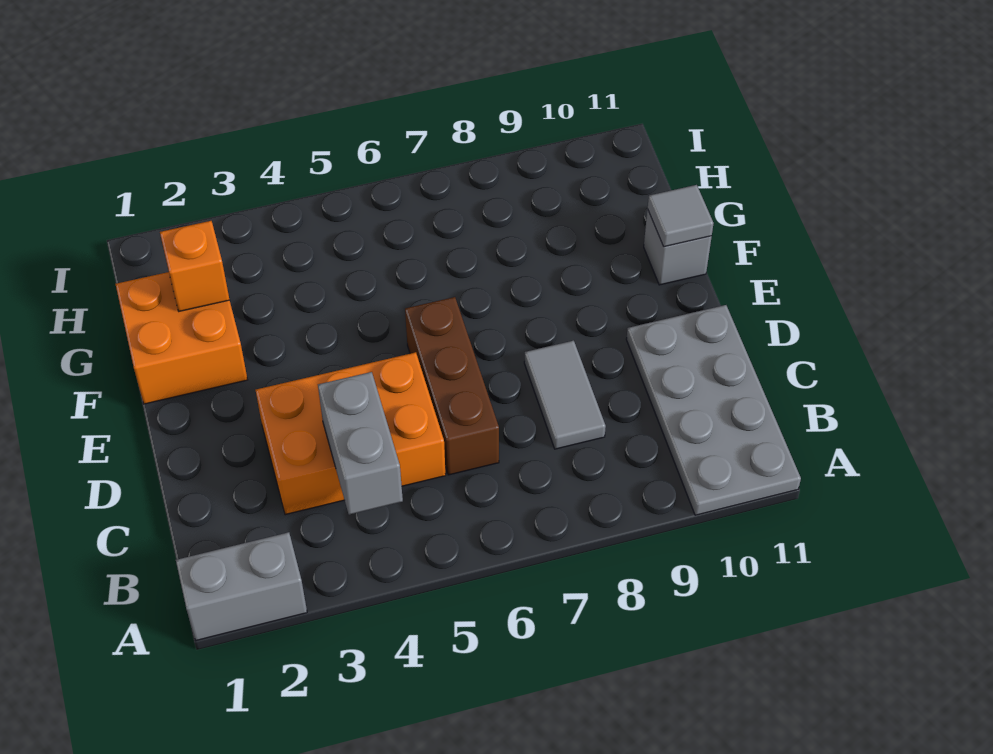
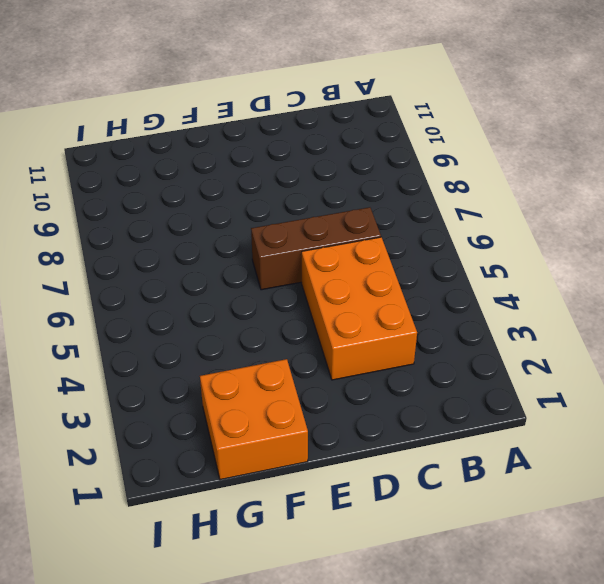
none -> grey 1x2 brick [176,532,307,640]
none -> grey 2x4 plate [626,305,801,515]

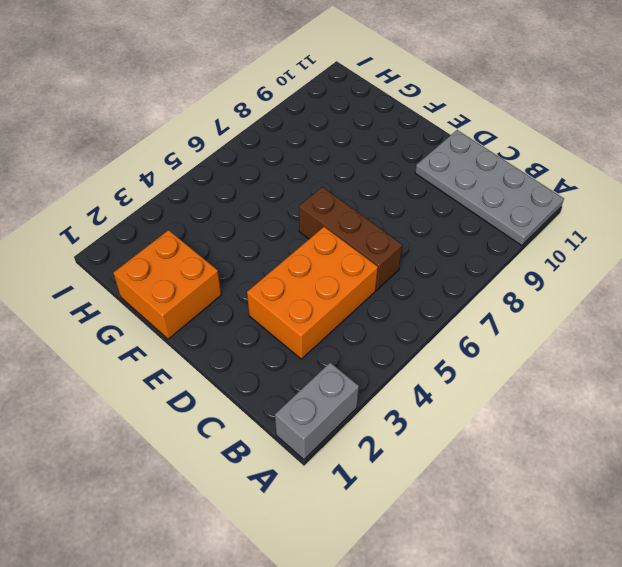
none -> grey 1x2 tile [524,341,606,449]
none -> grey 1x1 brick [644,209,712,285]

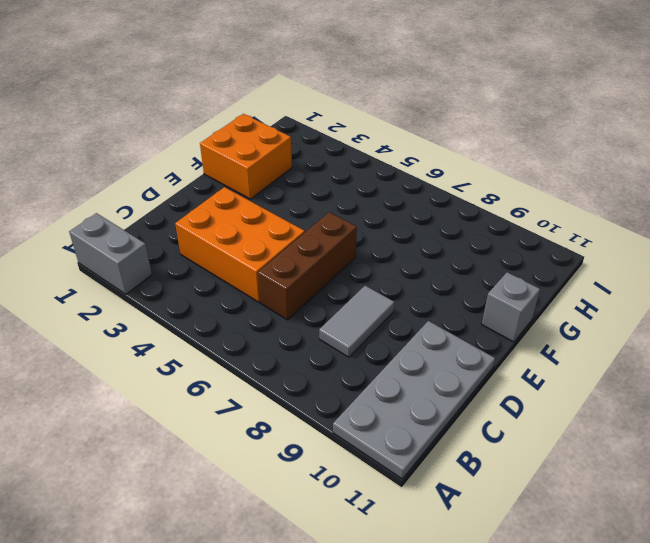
none -> grey 1x2 brick [318,372,403,515]
none -> grey 1x1 tile [648,185,714,247]

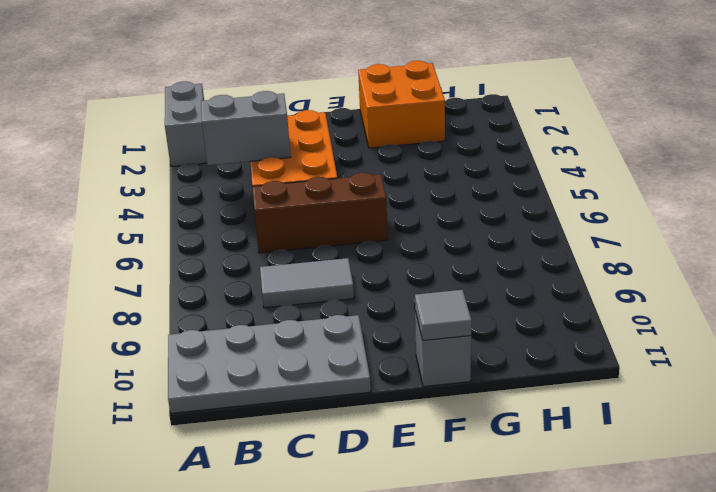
none -> orange 1x1 brick [160,221,229,311]

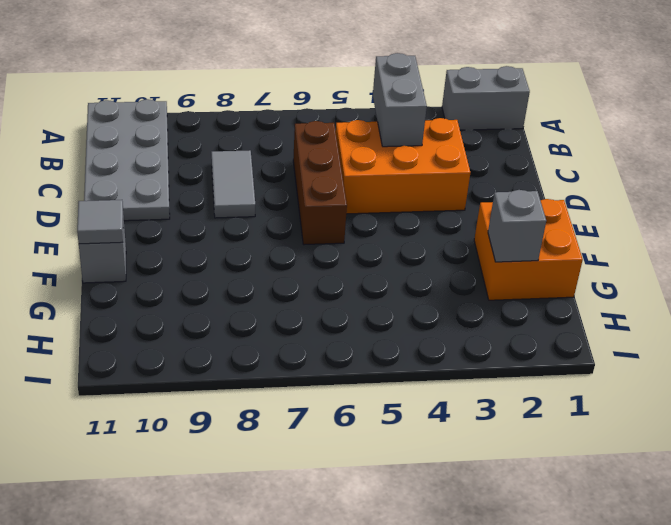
grey 1x1 brick [488,190,546,262] -> orange 1x1 brick [160,221,229,311]

